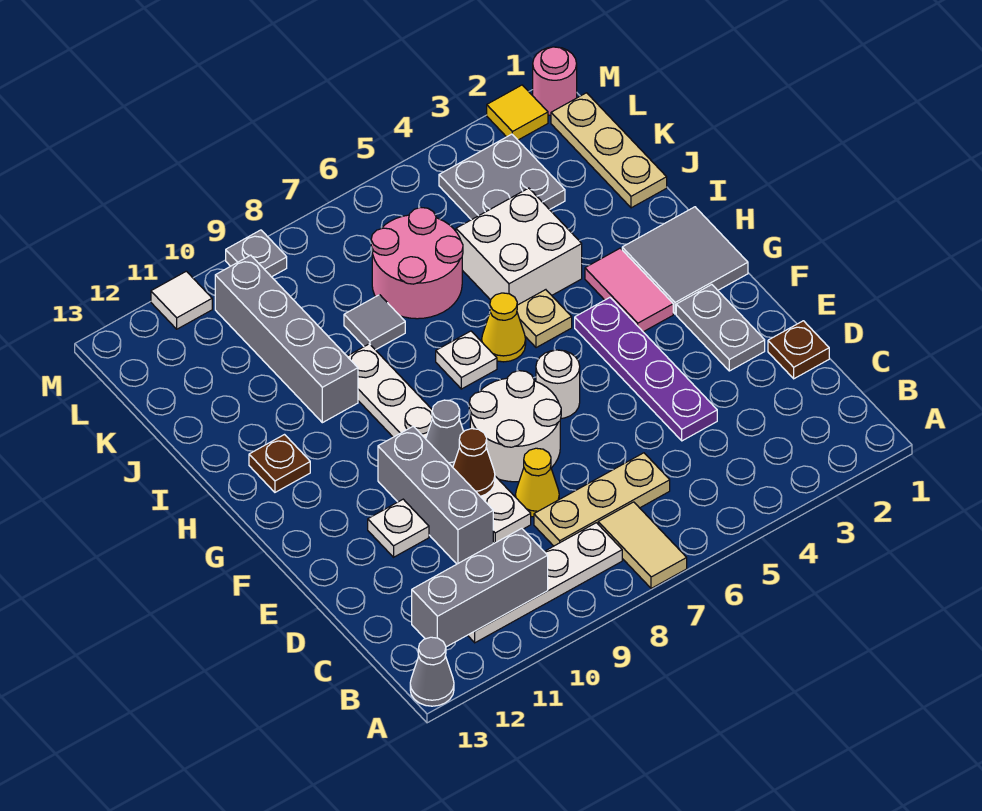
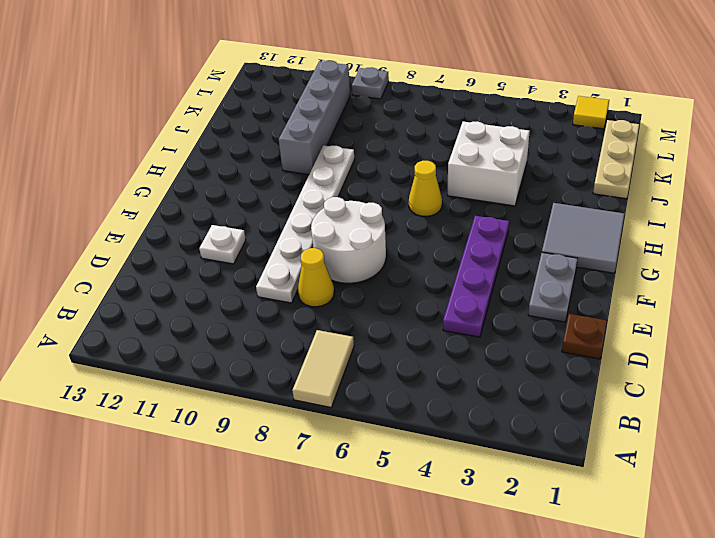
none -> grey 1x1 cone [410,637,454,706]
none -> white 1x4 plate [468,523,622,643]
none -> tan 1x3 plate [534,453,670,546]
none -> grey 1x3 brick [378,426,493,564]

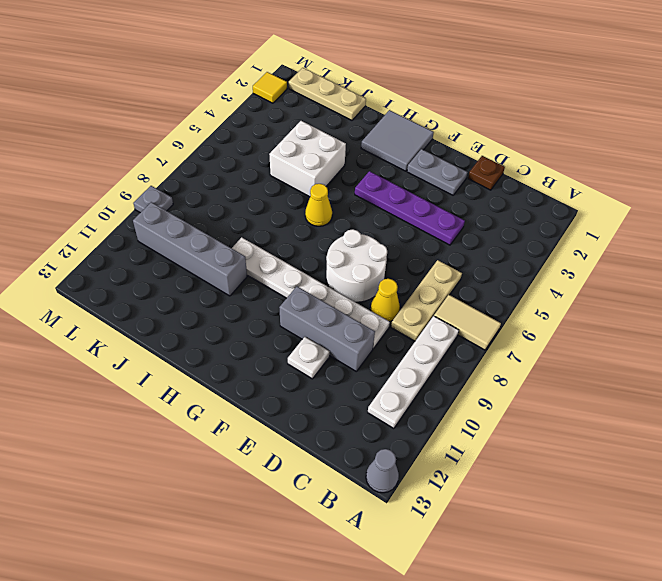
none -> white 1x1 round brick [536,350,580,418]
none -> pink 1x2 tile [585,248,673,332]
none -> tan 1x1 plate [517,290,572,348]
none -> white 1x1 plate [436,331,497,389]

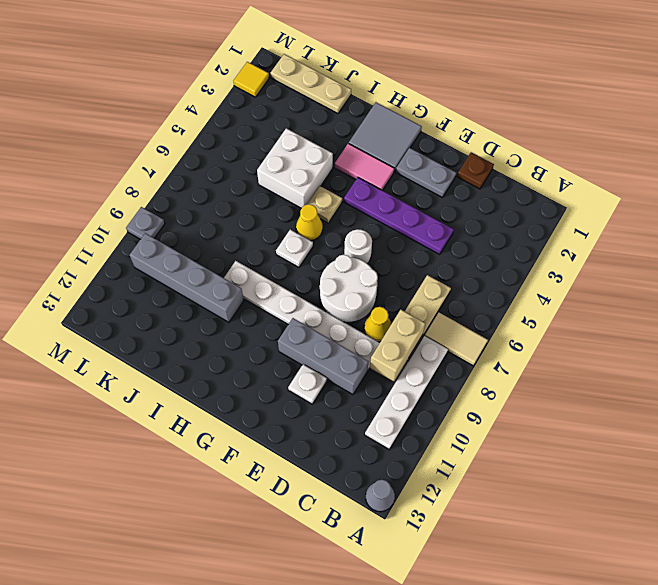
tan 1x2 brick [370,310,425,382] -> none
none -> brown 1x1 plate [249,435,310,492]
none -> pink 2x2 round brick [371,208,463,319]
none -> grey 1x1 tile [344,295,405,350]
none -> grey 2x2 plate [439,134,565,220]

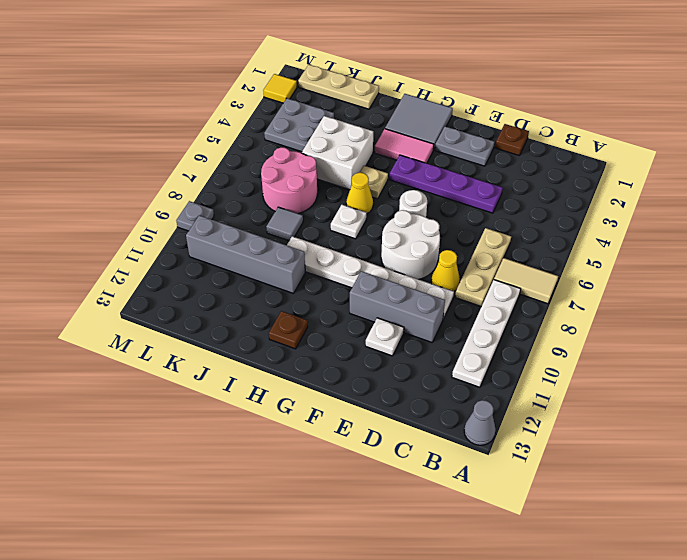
none -> pink 1x1 round brick [533,47,577,115]
none -> white 1x1 tile [151,271,212,329]
none -> grey 1x3 brick [412,528,548,647]
none -> brown 1x1 cone [453,429,495,496]

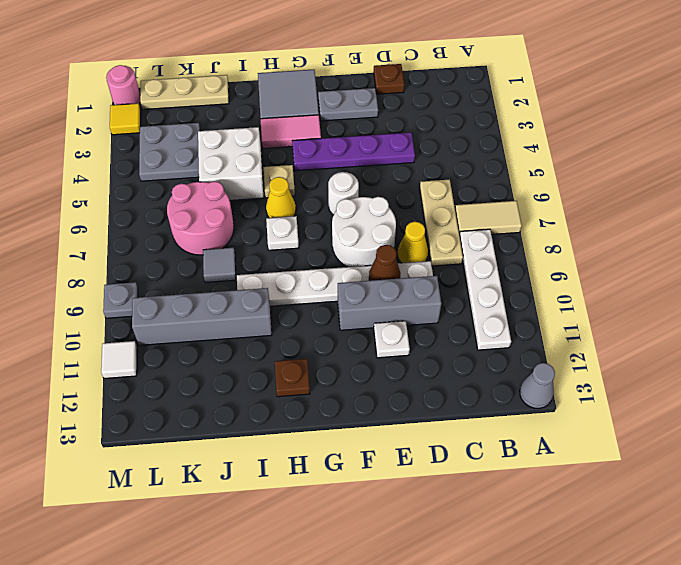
none -> grey 1x3 brick [412,528,548,647]
none -> grey 1x1 cone [426,400,464,467]

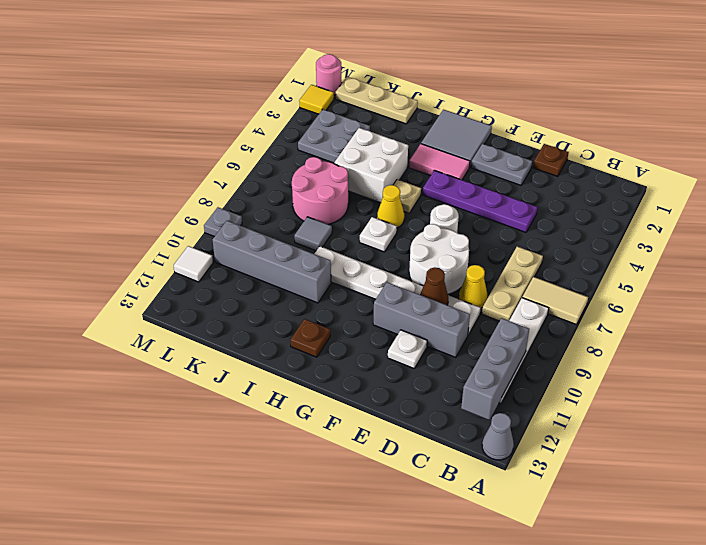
none -> grey 1x1 cone [426,400,464,467]

